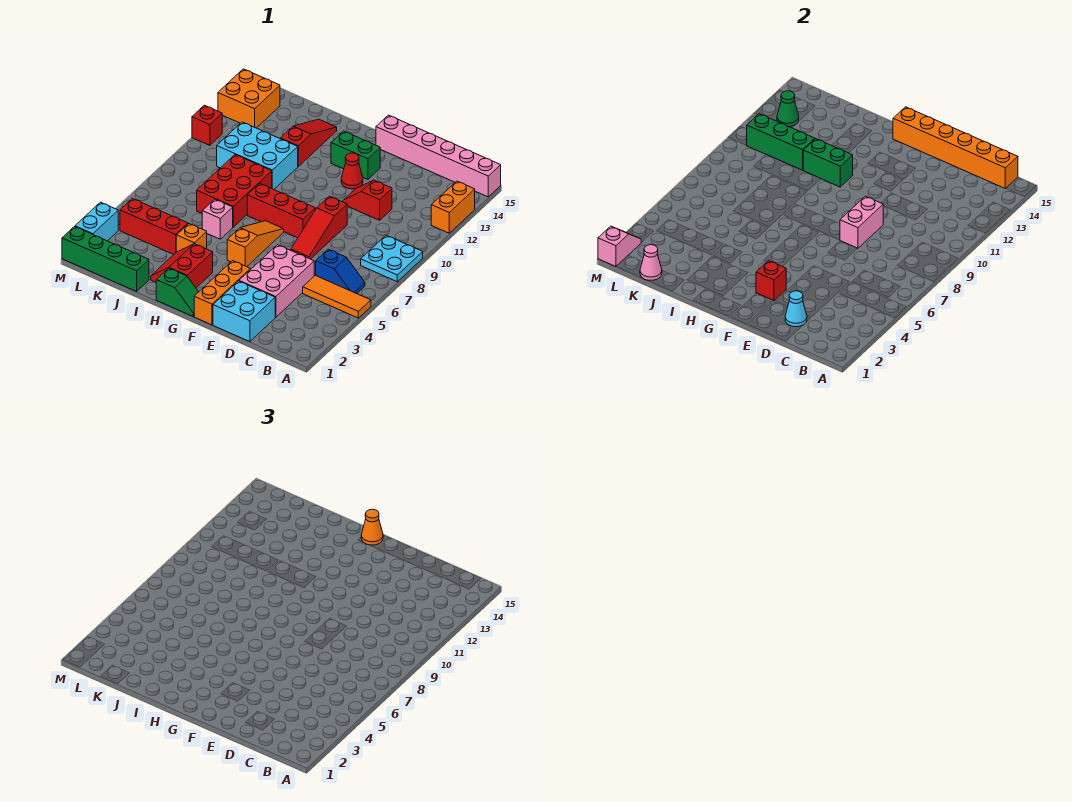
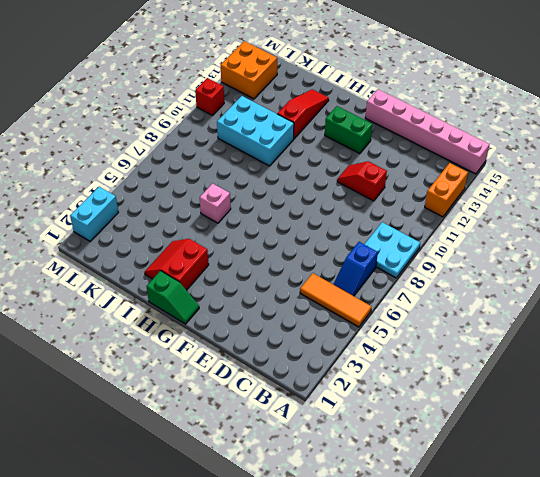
blue 1x2 slope [333,242,378,296] -> blue 1x2 slope turned to [316,249,365,294]
none -> cyan 2x2 brick [213,281,275,342]
none -> pink 2x3 brick [239,245,314,317]
none -> red 1x3 slope [291,196,347,259]
none -> orange 1x3 brick [194,261,250,325]

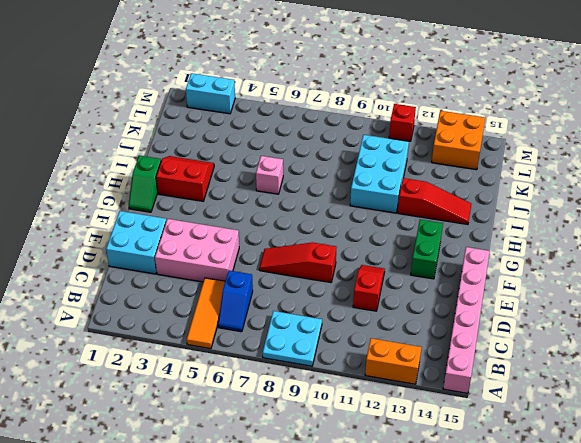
none -> orange 1x3 brick [194,261,250,325]
none -> red 1x3 brick [247,183,315,238]
none -> red 1x1 cone [341,153,363,189]
none -> orange 1x3 slope [227,221,284,267]

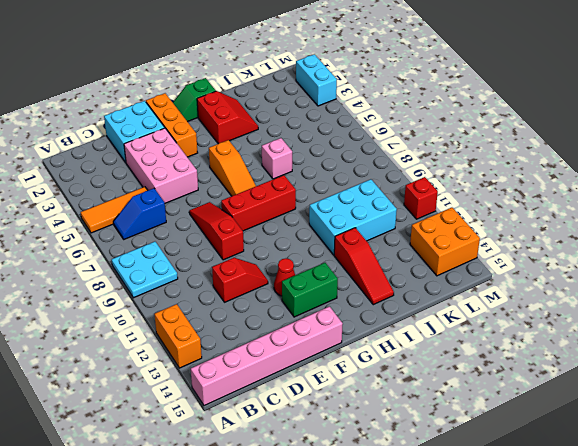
none -> orange 1x1 brick [176,224,207,252]
none -> red 2x3 brick [197,155,272,227]
none -> green 1x4 brick [62,227,149,292]
none -> red 1x3 brick [120,198,188,254]

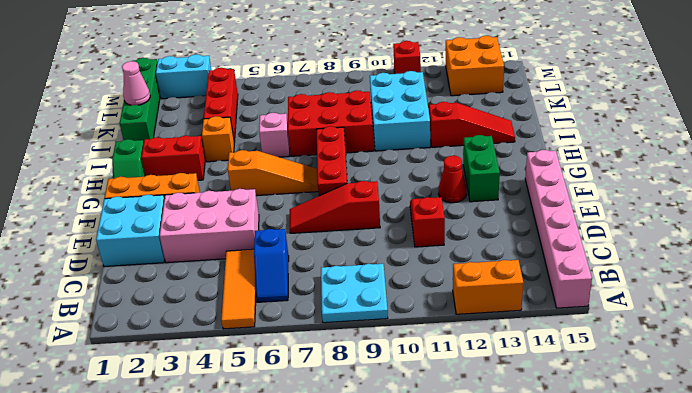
none -> orange 1x6 brick [893,107,1018,189]
none -> cyan 1x1 cone [785,291,807,327]
none -> pink 1x2 brick [840,196,883,249]
none -> red 1x1 brick [756,261,786,301]

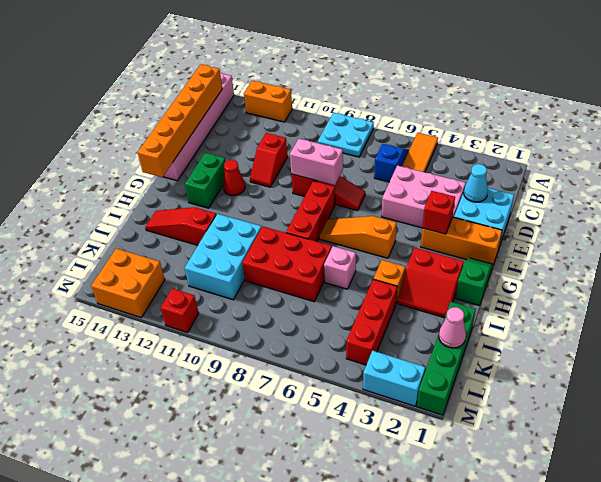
none -> green 1x2 brick [803,139,853,187]
none -> green 1x3 brick [746,114,815,170]
none -> green 1x1 cone [777,91,799,127]
none -> pink 1x2 slope [598,226,641,267]

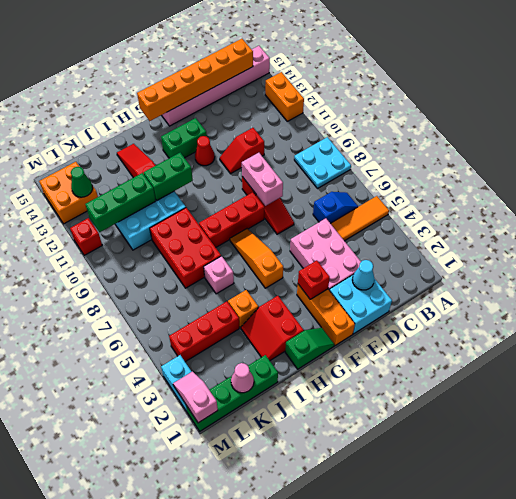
none -> orange 1x1 cone [361,509,383,545]

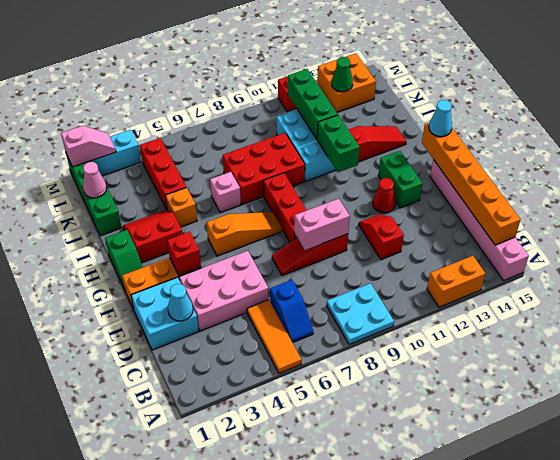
cyan 1x1 cone [429,100,452,137] -> orange 1x1 cone [361,509,383,545]

